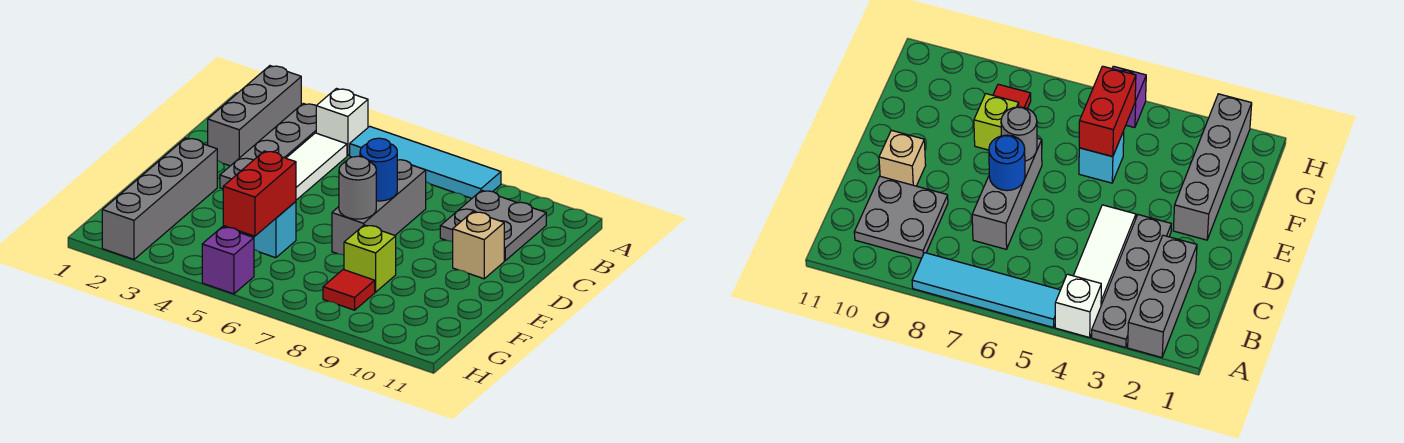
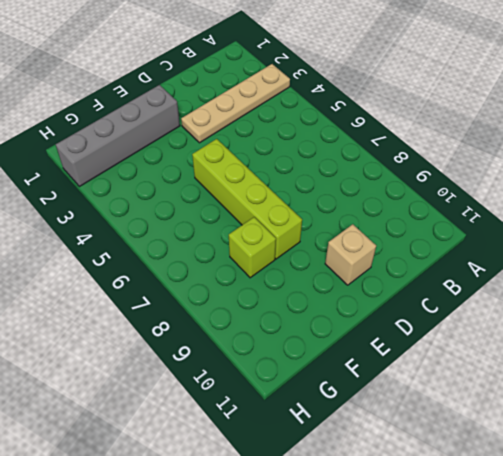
tan 1x4 plate [181,64,290,143] -> grey 1x4 plate [220,103,316,189]
lime 1x4 brick [192,139,302,259] -> grey 1x3 brick [332,160,426,255]
none -> grey 1x3 brick [208,66,301,166]
none -> white 1x1 brick [316,89,368,156]
none -> cyan 1x4 tile [350,126,501,198]

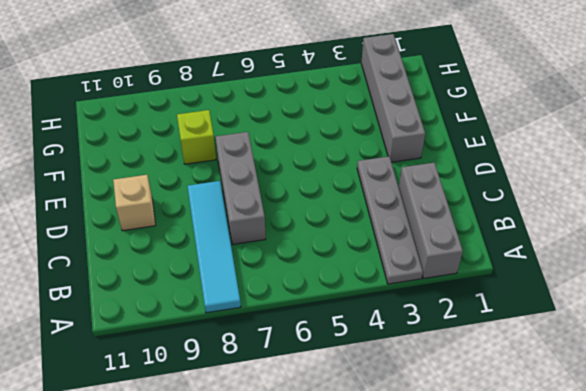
cyan 1x4 tile [187,181,241,313] -> cyan 1x4 tile turned to [350,126,501,198]
none -> white 1x1 brick [316,89,368,156]
none -> white 1x3 tile [286,133,347,200]
none -> grey 2x2 plate [440,190,546,261]

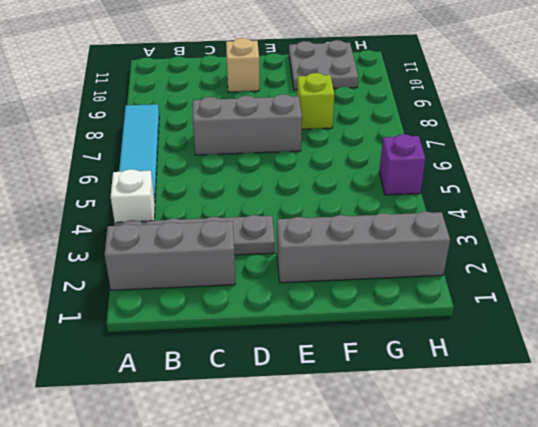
grey 2x2 plate [289,40,358,90] -> grey 2x2 plate moved to [440,190,546,261]
none -> white 1x3 tile [286,133,347,200]
none -> cyan 1x1 brick [244,201,296,258]
none -> red 1x1 tile [323,270,375,310]

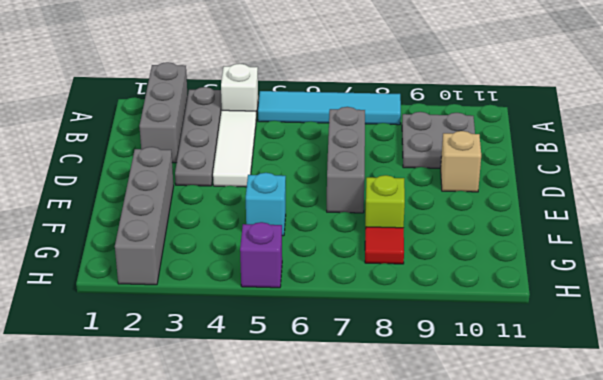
none -> blue 1x1 round brick [360,138,397,201]
none -> grey 1x1 round brick [339,156,376,219]
none -> red 1x2 brick [223,151,296,236]

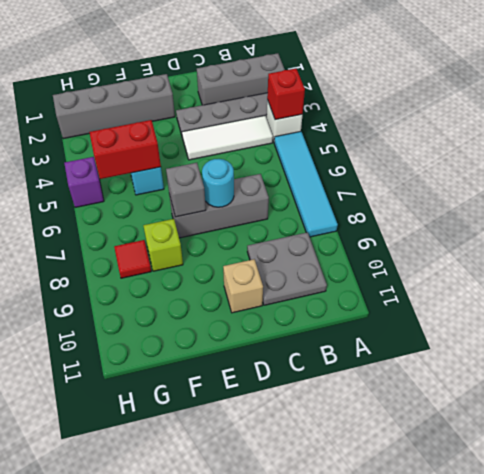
red 1x1 brick [267,69,305,120] -> none
cyan 1x1 round brick [202,159,234,207] -> blue 1x1 round brick [360,138,397,201]
grey 1x1 brick [166,163,206,217] -> grey 1x1 round brick [339,156,376,219]

